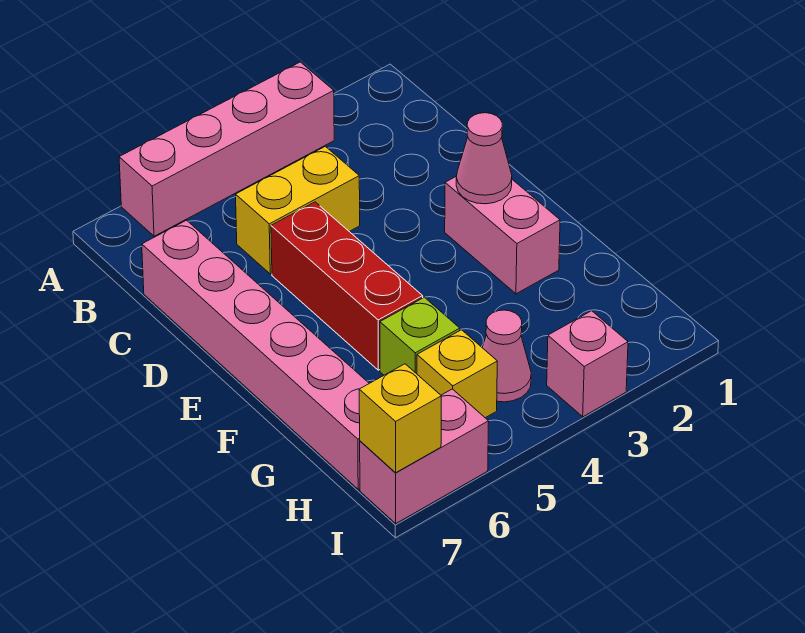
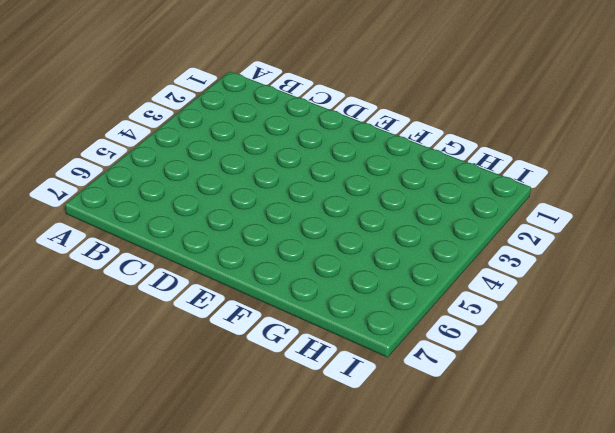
none -> pink 1x4 brick [119,62,334,236]
none -> yellow 1x2 brick [236,146,360,274]
none -> pink 1x6 brick [142,220,369,489]

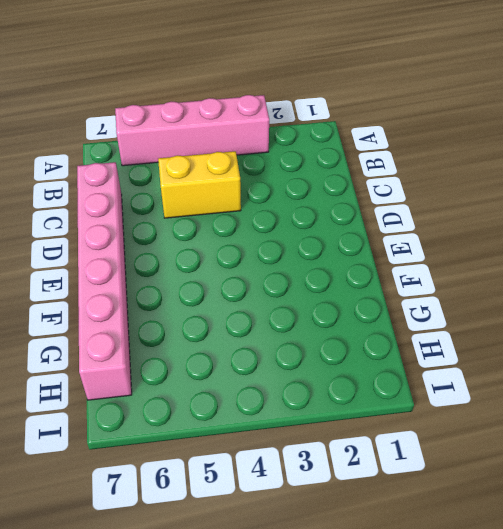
none -> red 1x3 brick [271,202,423,370]
none -> pink 1x2 brick [445,177,560,294]
none -> lime 1x1 brick [380,297,460,375]

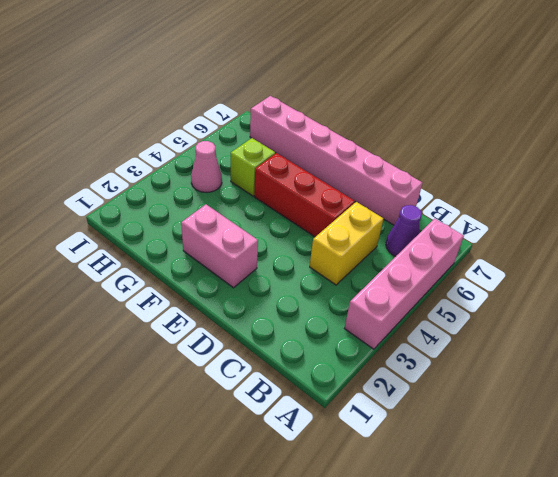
purple 1x1 cone [386,205,422,256] -> none
none -> yellow 1x1 brick [417,330,497,418]
none -> pink 1x1 brick [547,311,628,417]
none -> pink 1x2 brick [360,389,489,523]

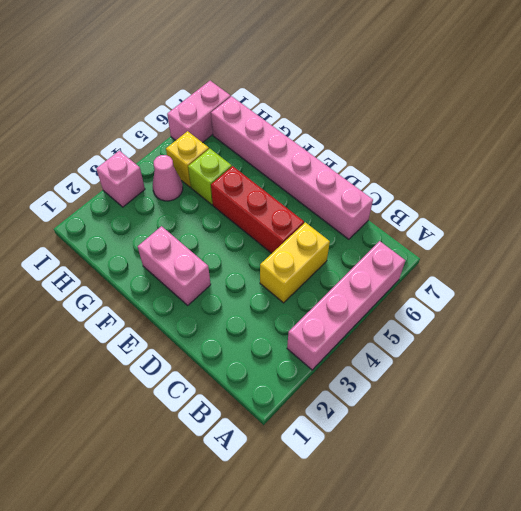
none -> pink 1x1 cone [456,113,512,204]
none -> yellow 1x1 brick [359,364,441,472]

